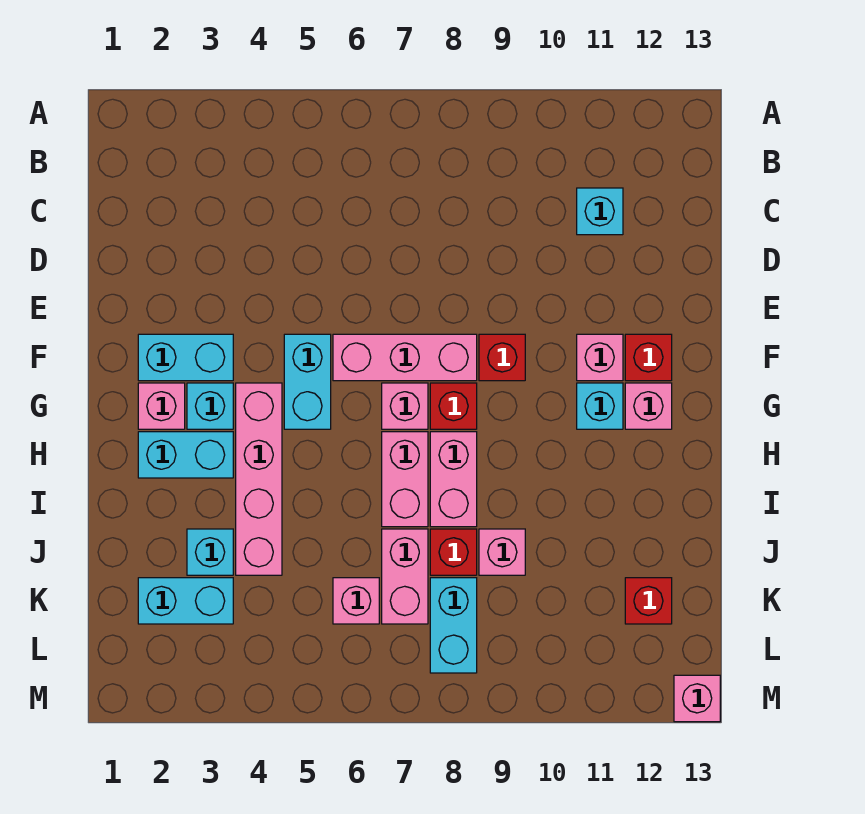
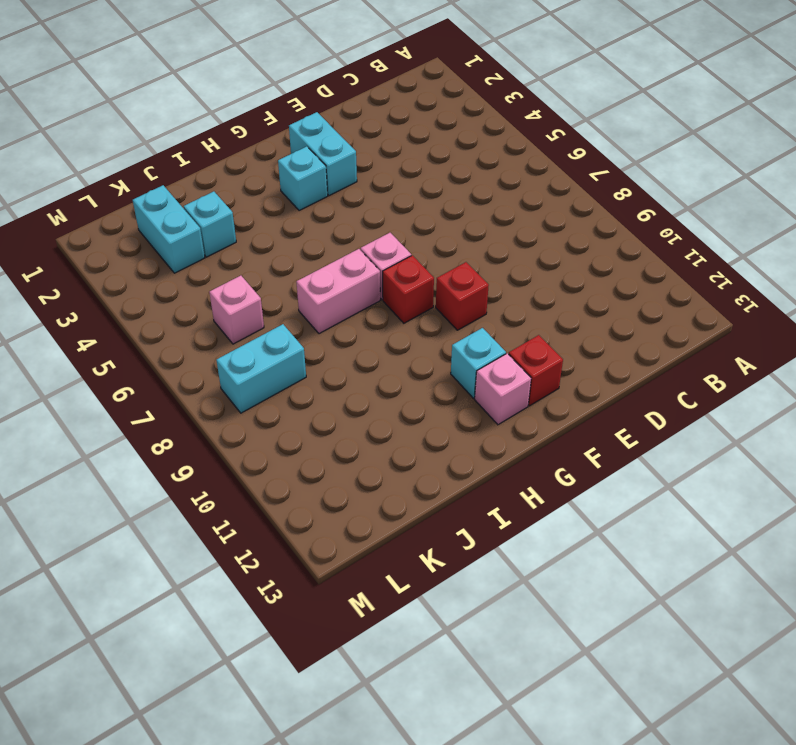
none -> cyan 1x1 brick [577,188,623,235]
none -> cyan 1x2 brick [284,334,331,429]
none -> pink 1x3 brick [333,334,477,381]

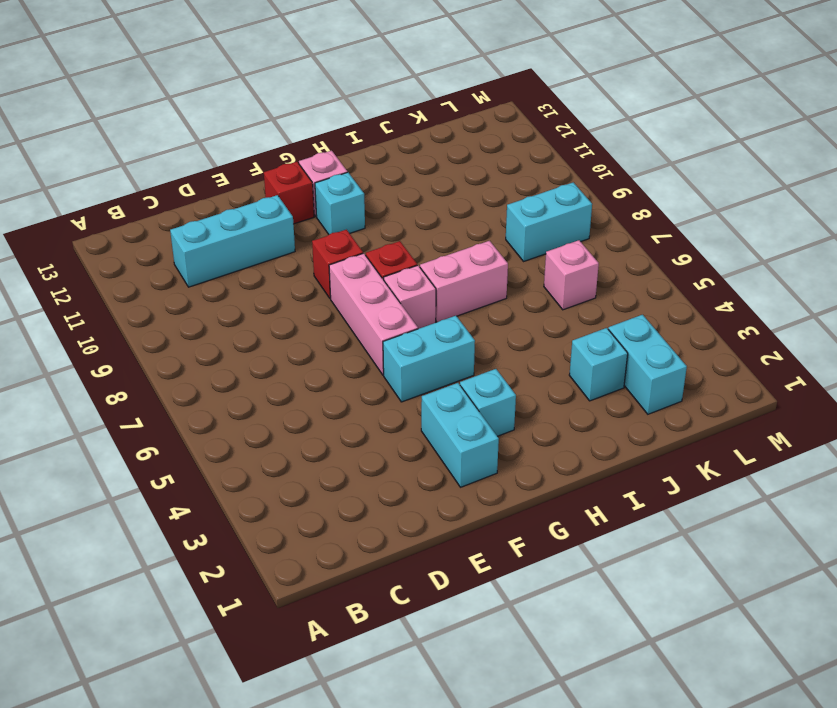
cyan 1x3 brick [170,195,295,287] -> cyan 1x1 brick [577,188,623,235]
none -> pink 1x1 brick [577,334,623,381]
none -> pink 1x1 brick [138,383,185,429]
none -> pink 1x4 brick [236,383,282,575]

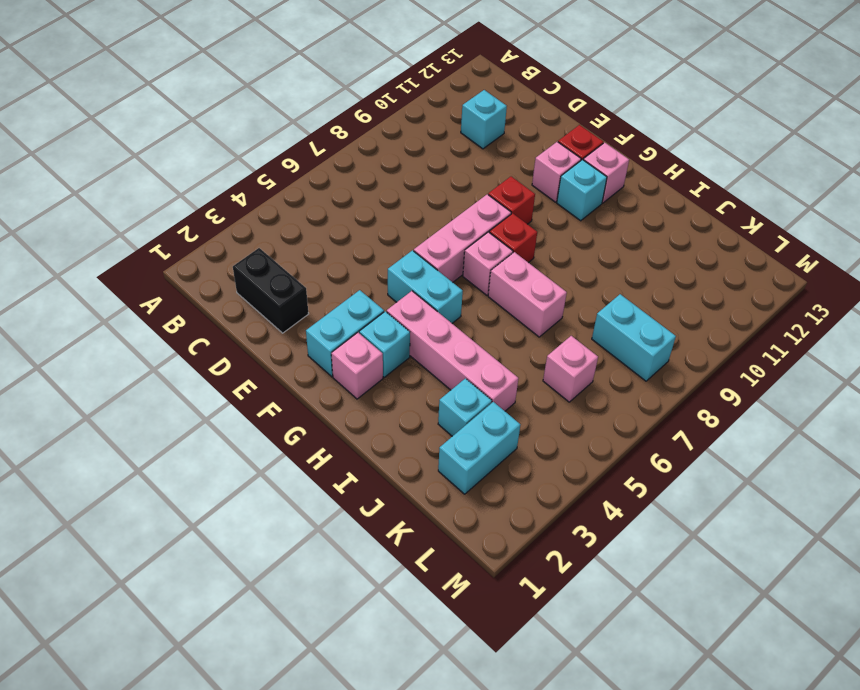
black 1x2 brick [233,248,309,333] -> none
none -> cyan 1x2 brick [138,432,233,478]
none -> pink 1x2 brick [430,432,477,527]
none -> pink 1x2 brick [382,529,428,624]

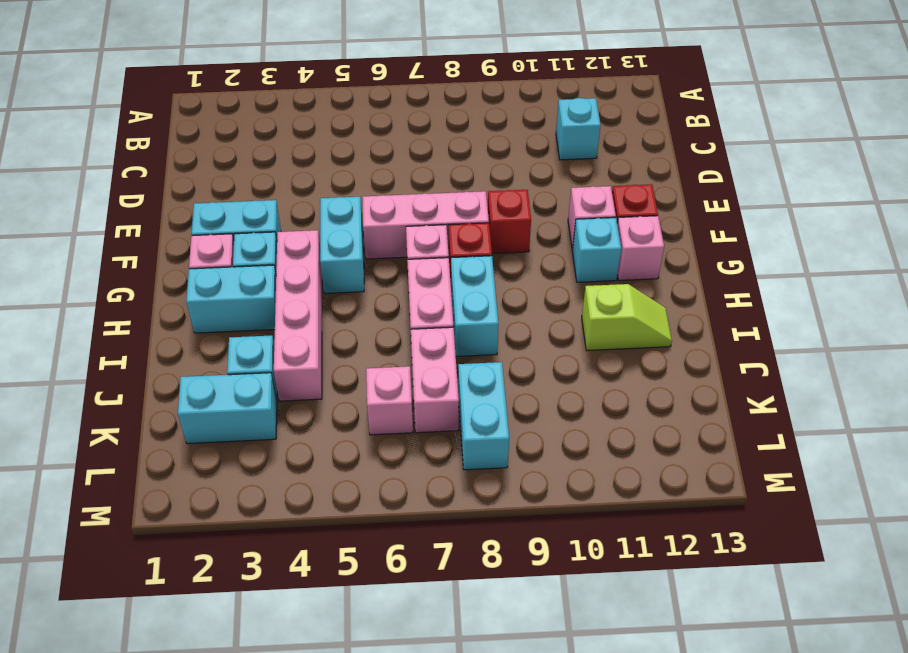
cyan 1x2 brick [451,256,498,356] -> pink 1x2 brick [430,432,477,527]
lime 1x2 slope [582,284,672,351] -> none
none -> red 1x1 brick [430,529,477,575]
none -> pink 1x1 brick [479,529,525,575]
none -> red 1x1 brick [625,578,672,624]

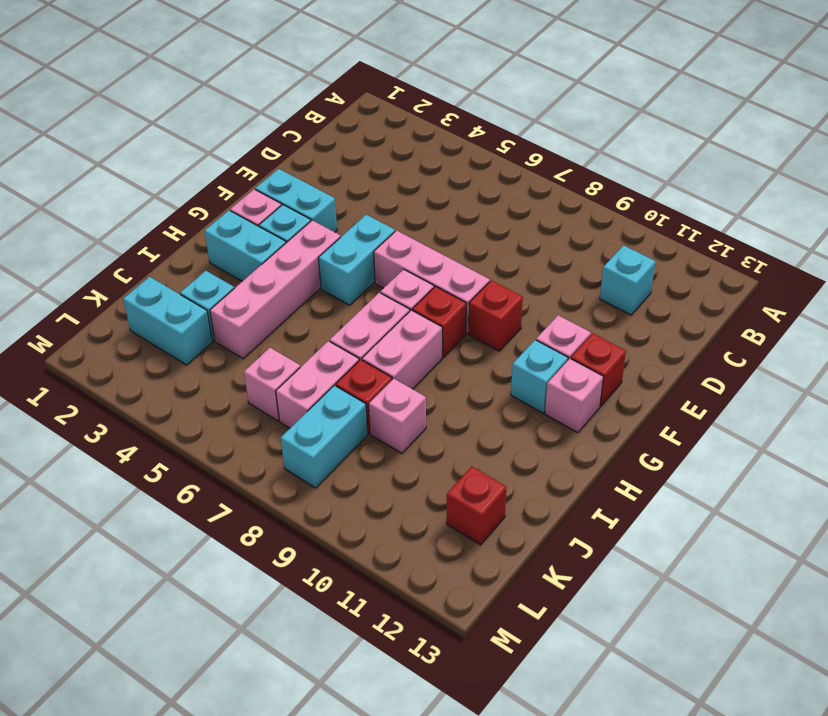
none -> pink 1x1 brick [674,675,720,722]

